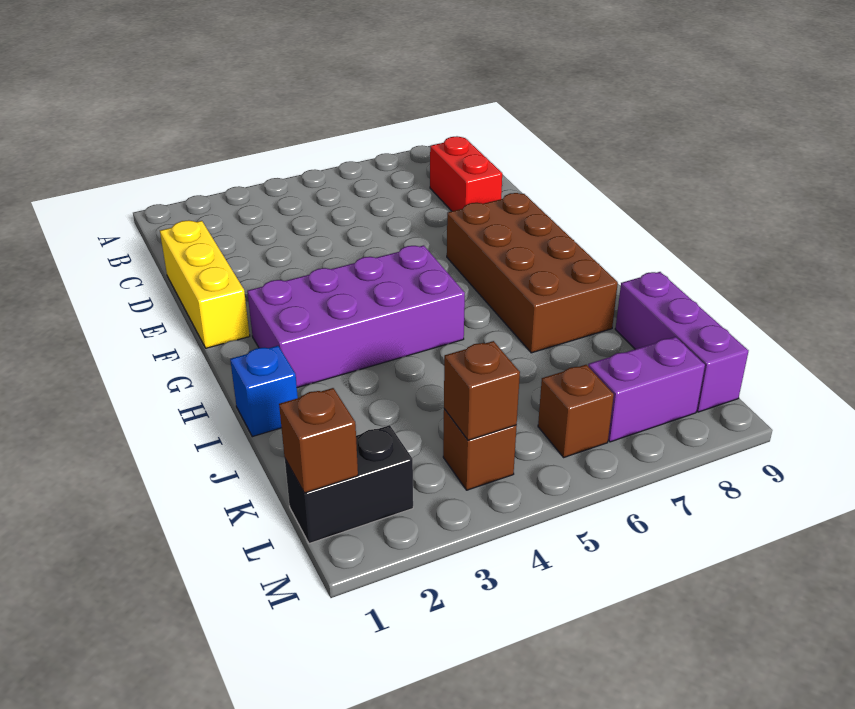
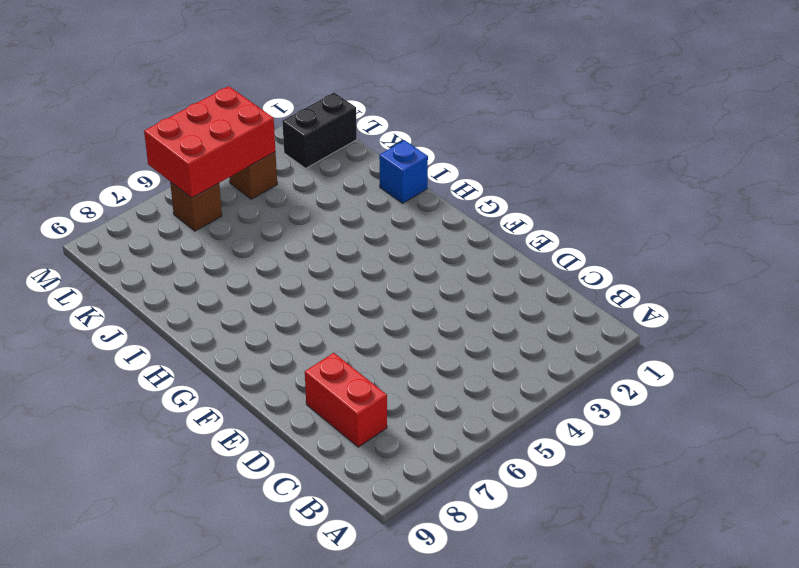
red 2x3 brick [144,86,275,198] -> brown 1x1 brick [444,341,520,440]
none -> yellow 1x3 brick [160,220,250,348]
none -> brown 2x4 brick [447,193,618,353]
none -> purple 2x4 brick [247,245,465,388]

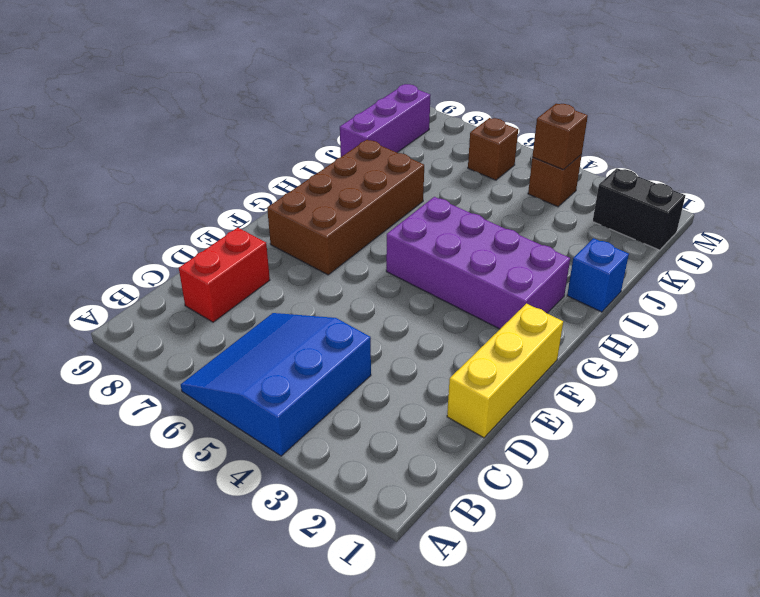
blue 3x3 slope [181,313,371,456] -> none
none -> purple 1x2 brick [588,337,705,442]
none -> brown 1x1 brick [279,388,358,493]

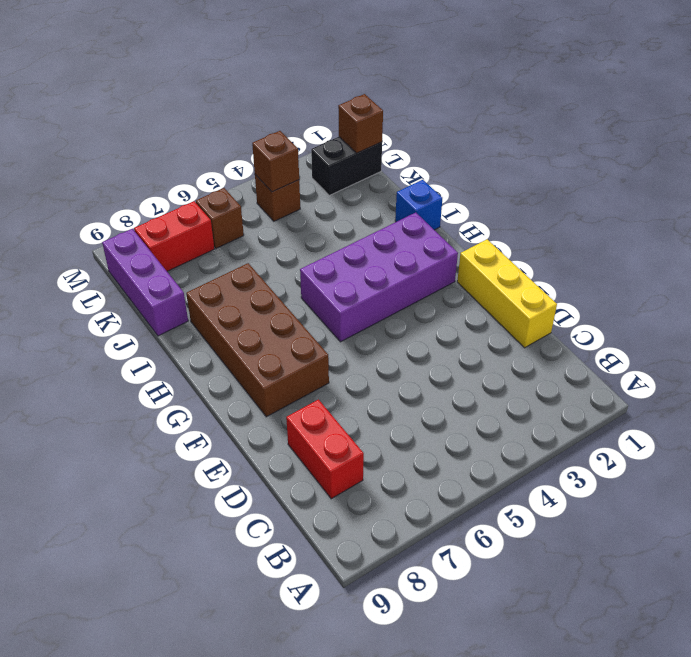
red 1x2 brick [134,201,214,271] -> purple 1x2 brick [588,337,705,442]

